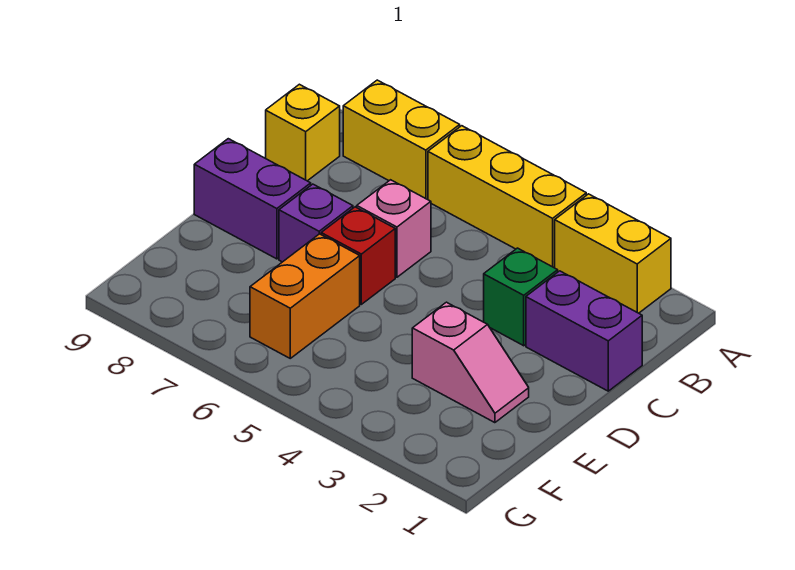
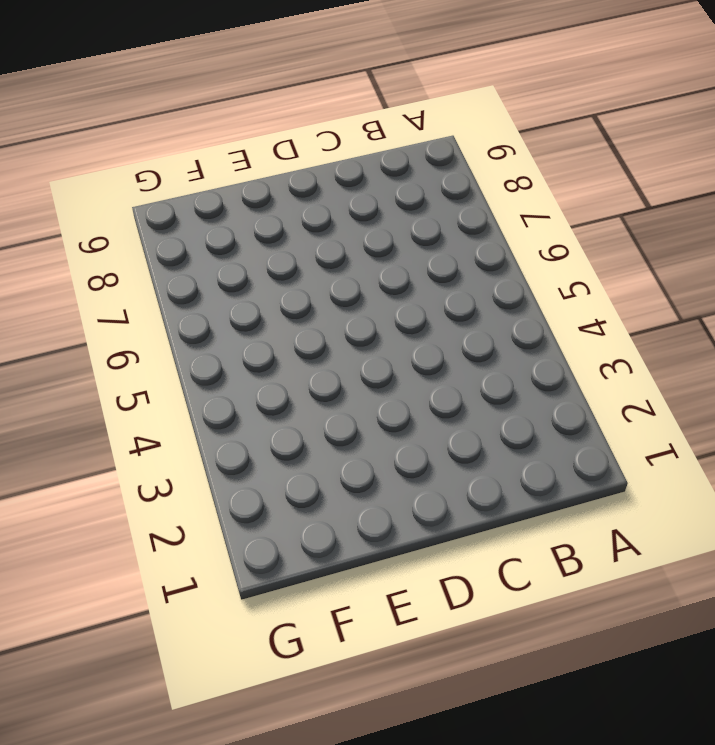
none -> yellow 1x2 brick [555,194,671,313]
none -> yellow 1x3 brick [428,126,586,268]
none -> yellow 1x2 brick [343,80,460,199]

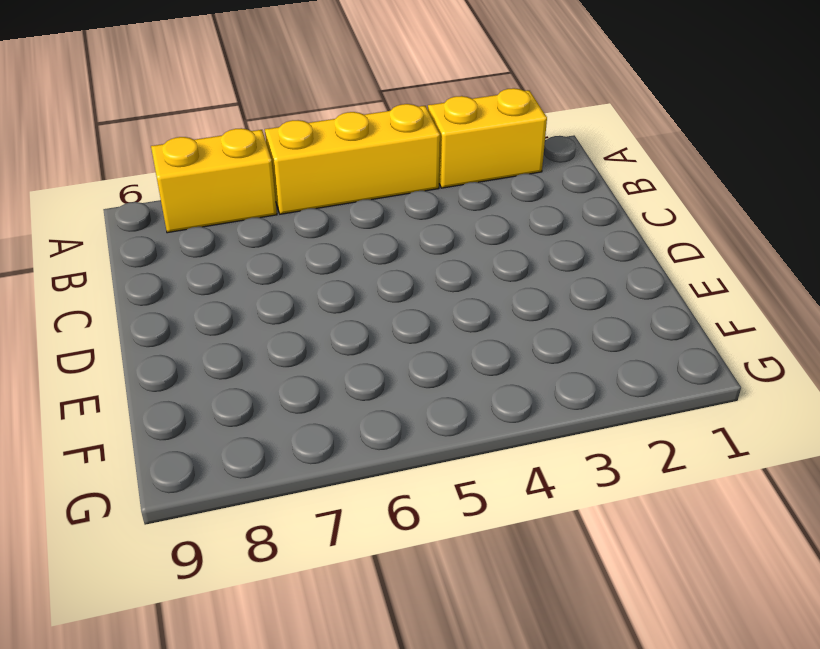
none -> yellow 1x1 brick [266,84,340,181]
none -> purple 1x2 brick [526,271,642,391]
none -> green 1x1 brick [484,248,558,346]

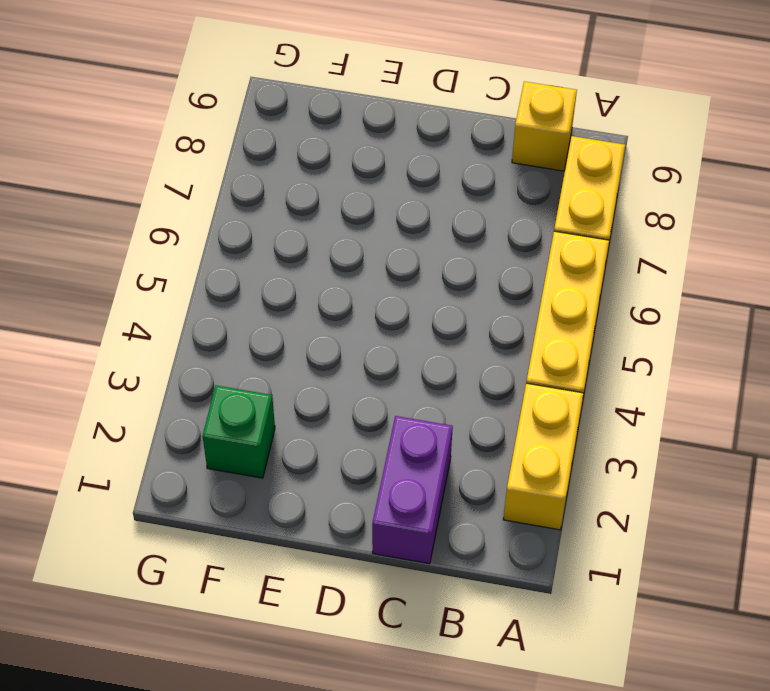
green 1x1 brick [202,385,275,478] -> green 1x1 brick moved to [484,248,558,346]
none -> pink 1x1 brick [357,180,431,277]
none -> red 1x1 brick [321,207,395,304]
none -> purple 1x1 brick [279,184,353,262]

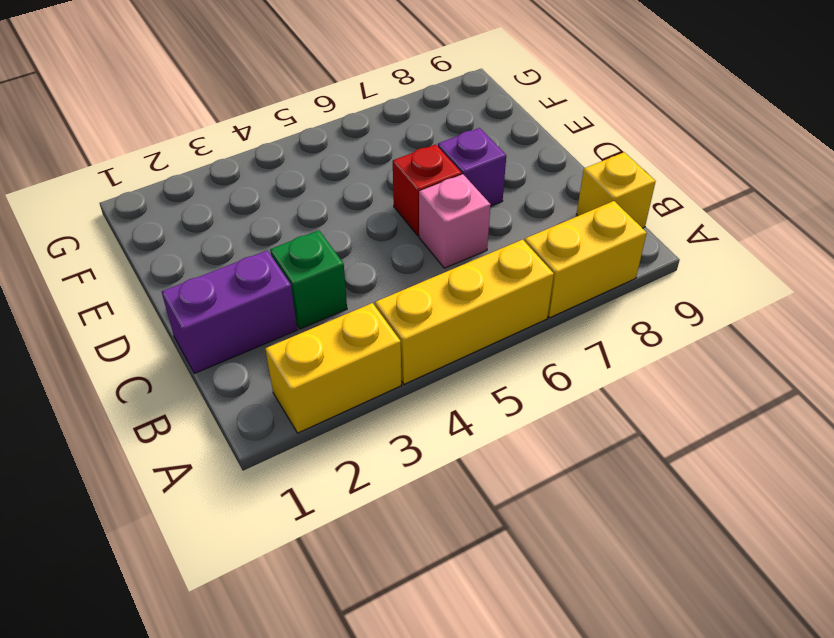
none -> purple 1x2 brick [194,139,311,259]
none -> pink 1x2 slope [412,302,529,423]
none -> orange 1x2 brick [250,234,360,358]

